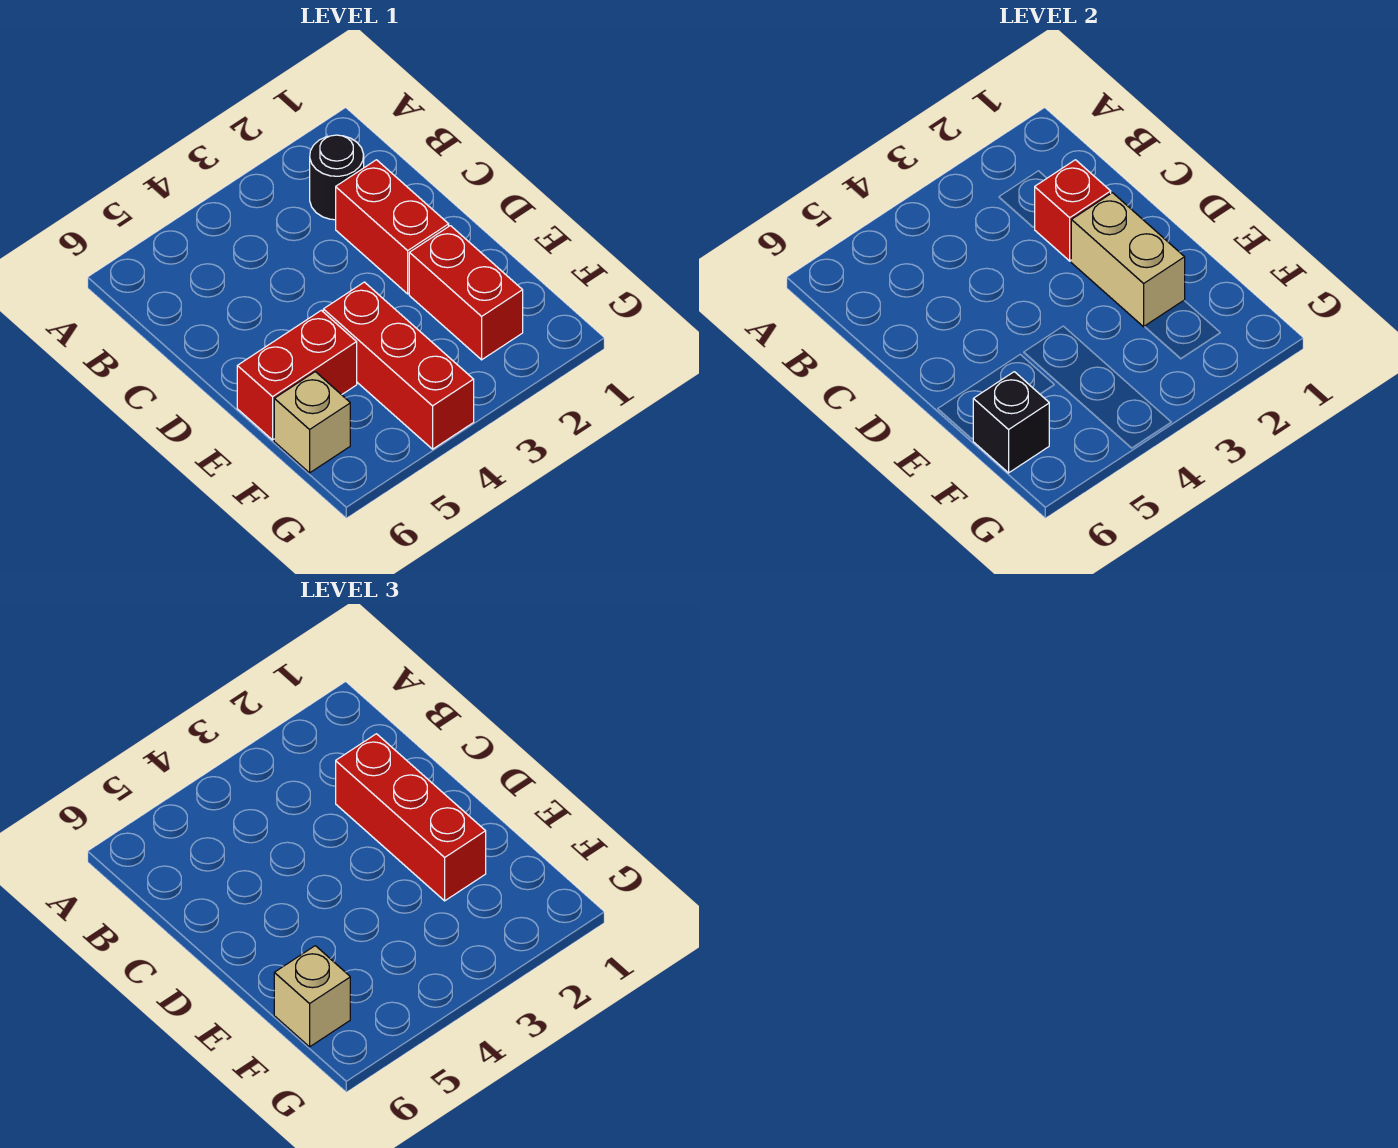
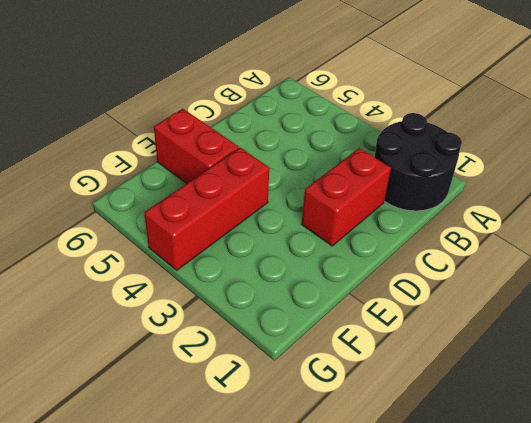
black 2x2 round brick [375,113,462,211] -> black 1x1 round brick [310,135,364,220]
none -> red 1x2 brick [409,226,523,360]
none -> tan 1x1 brick [274,372,350,473]

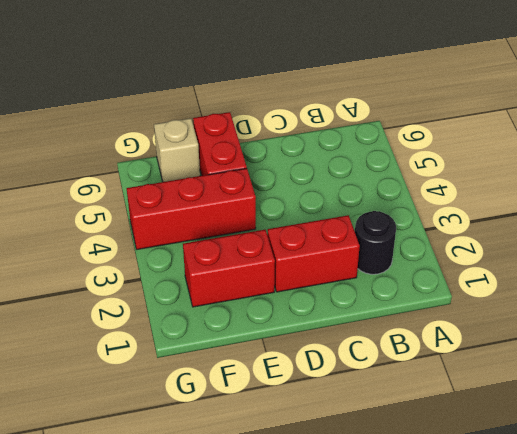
none -> red 1x1 brick [1035,160,1111,261]
none -> tan 1x2 brick [1071,193,1185,327]

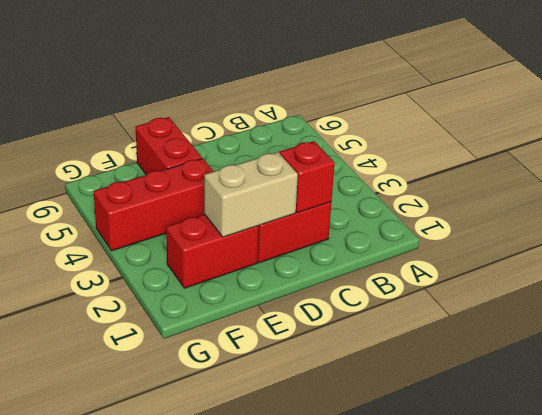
none -> black 1x1 round brick [310,135,364,220]
none -> tan 1x1 brick [274,372,350,473]

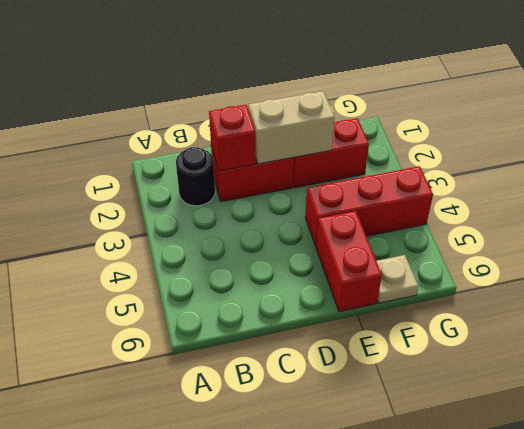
tan 1x1 plate [377,255,418,303] -> tan 1x1 brick [274,372,350,473]
none -> black 1x1 brick [973,372,1049,473]
none -> red 1x3 brick [336,734,486,901]

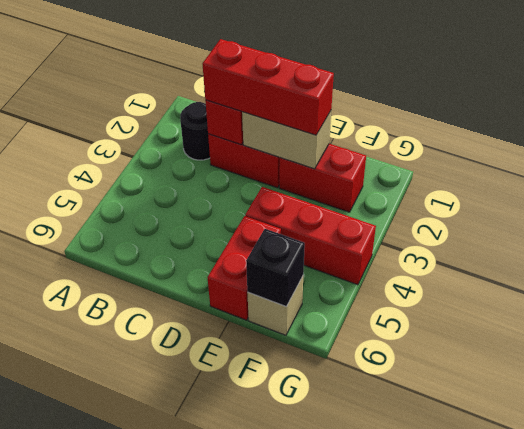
none -> tan 1x1 brick [274,946,350,1047]

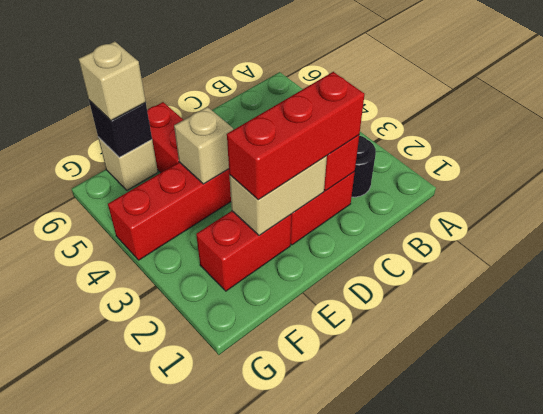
tan 1x1 brick [174,107,233,184] -> none

